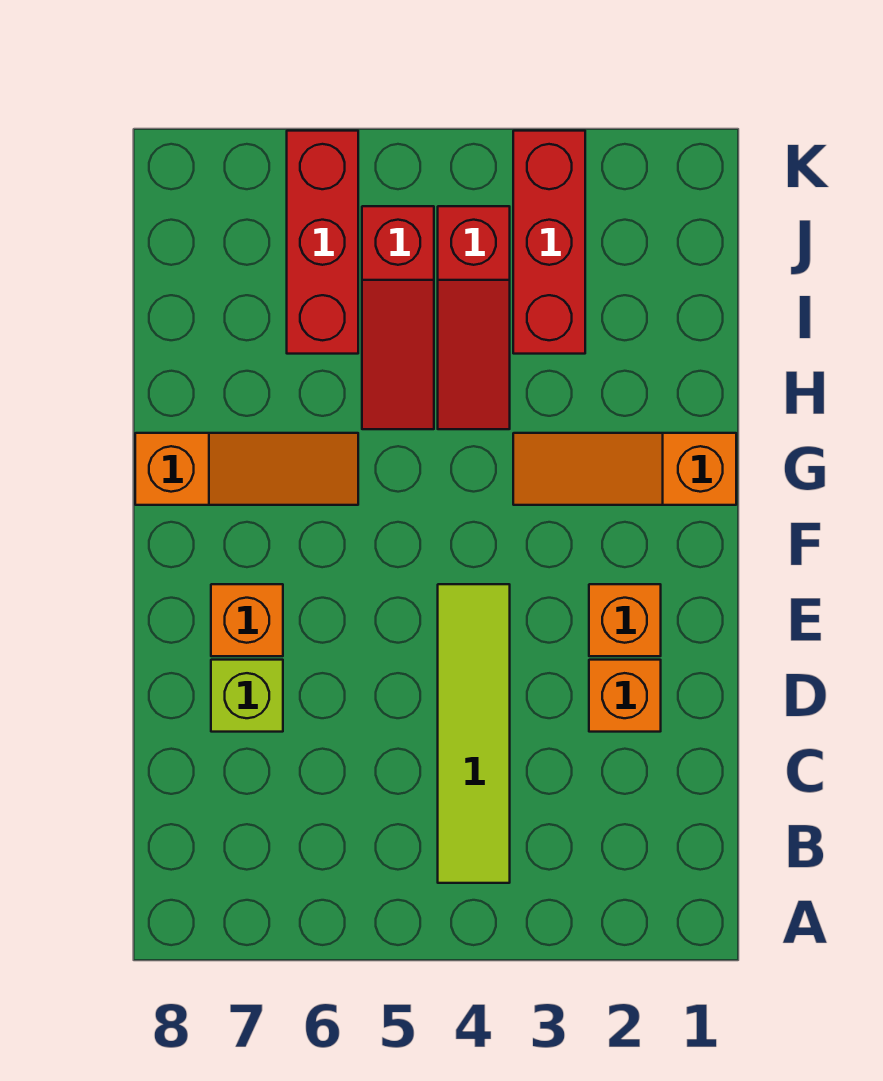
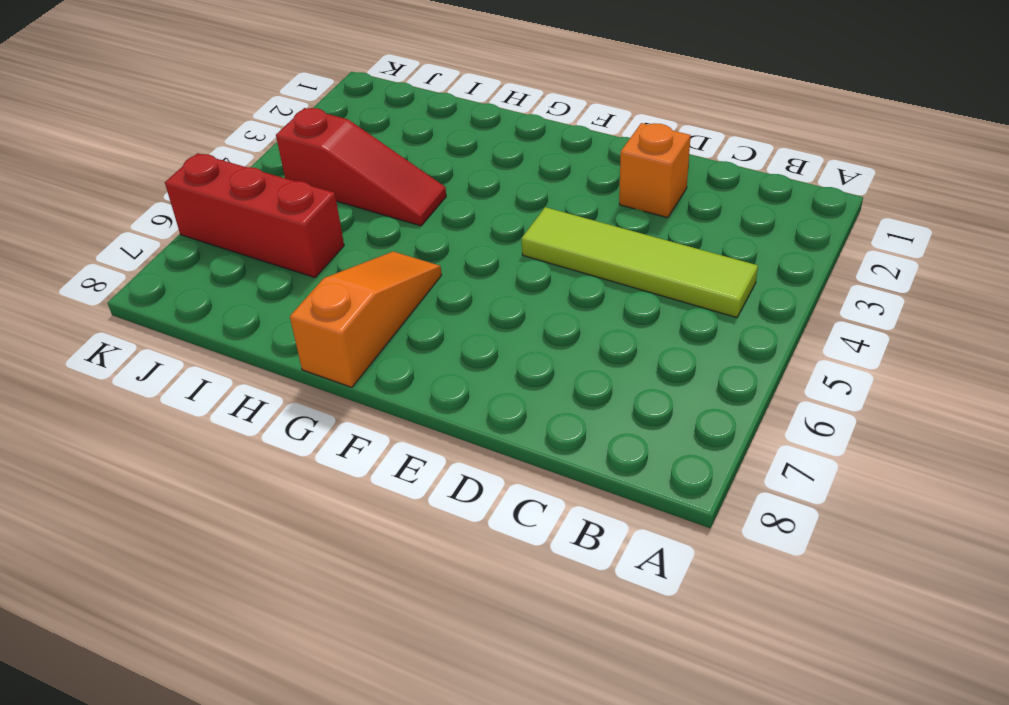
none -> lime 1x1 brick [211,660,283,732]
none -> orange 1x1 brick [589,584,661,656]

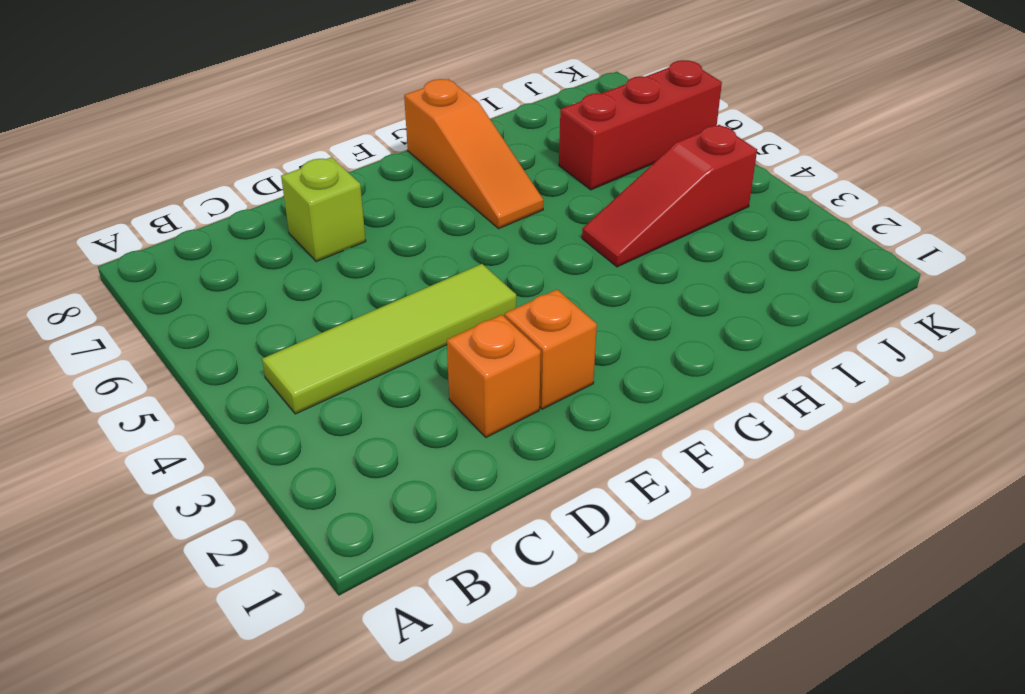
none -> orange 1x1 brick [211,584,283,656]
none -> orange 1x3 slope [513,433,736,505]

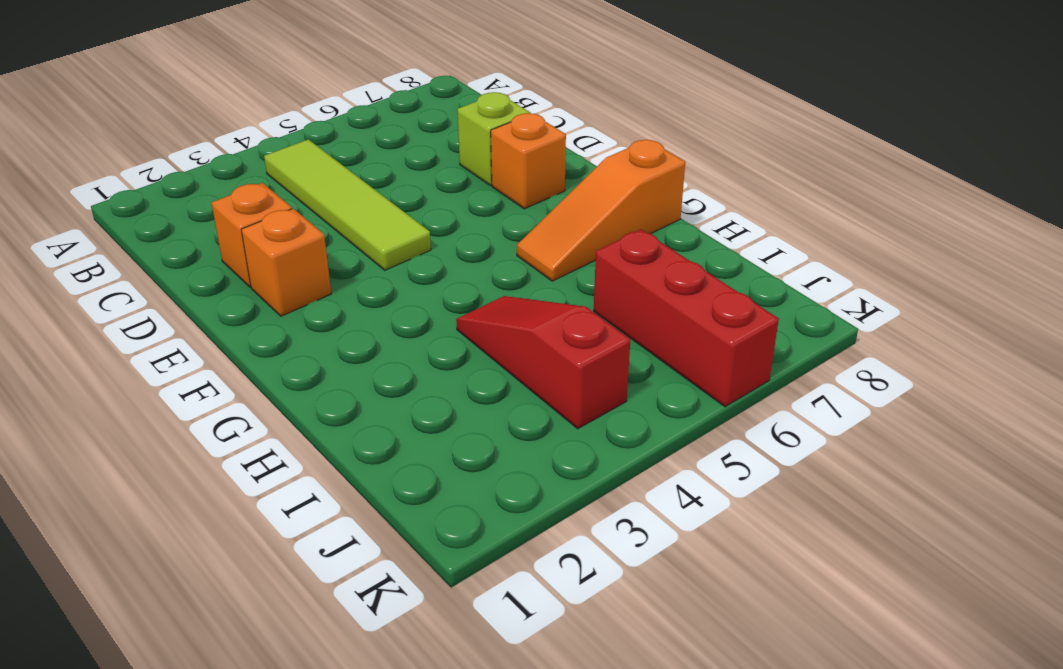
none -> orange 1x3 slope [513,433,736,505]
none -> red 1x3 slope [362,206,434,429]

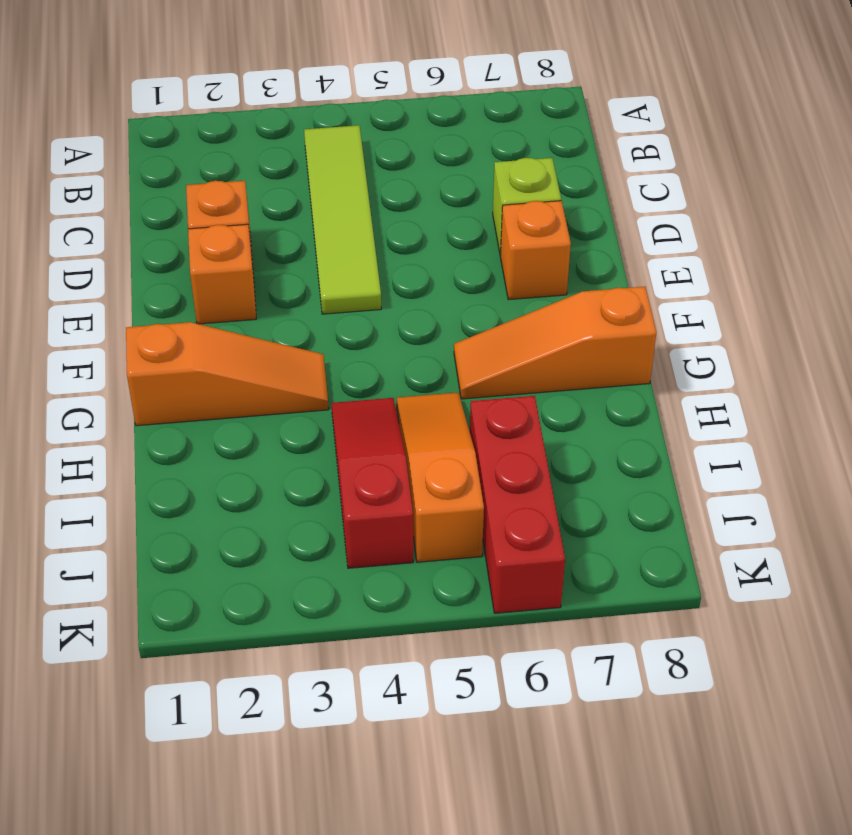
orange 1x3 slope [397,392,484,562] -> red 1x3 slope [362,206,434,429]
none -> red 1x3 brick [513,131,585,354]

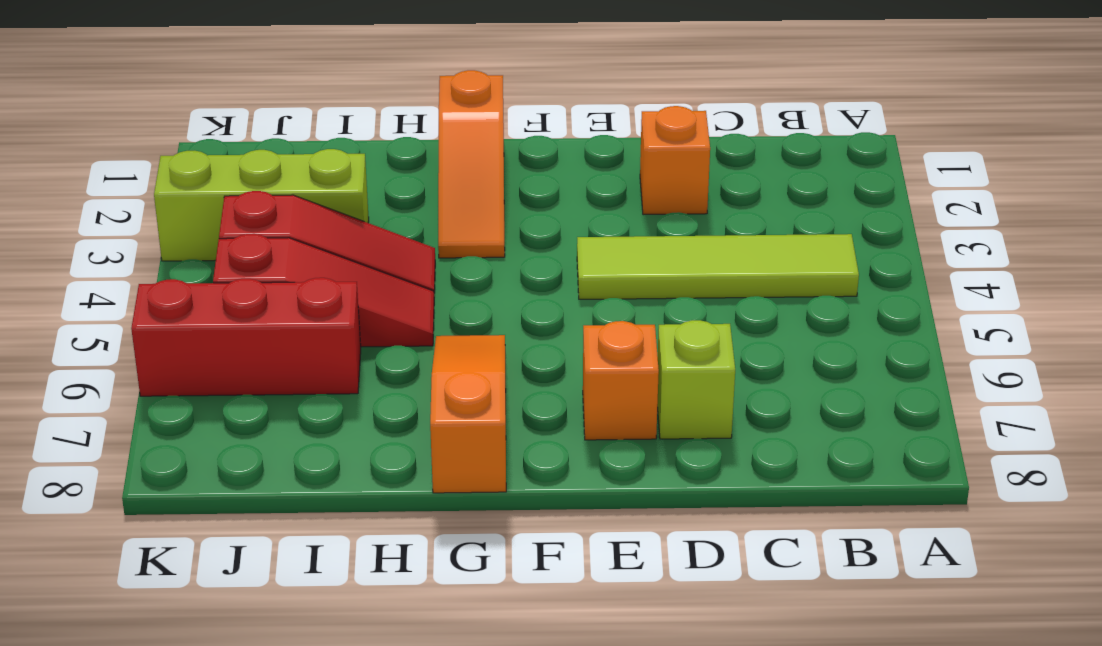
lime 1x3 brick [154,149,369,261] -> red 1x3 brick [513,131,585,354]
none -> orange 1x1 brick [589,584,661,656]

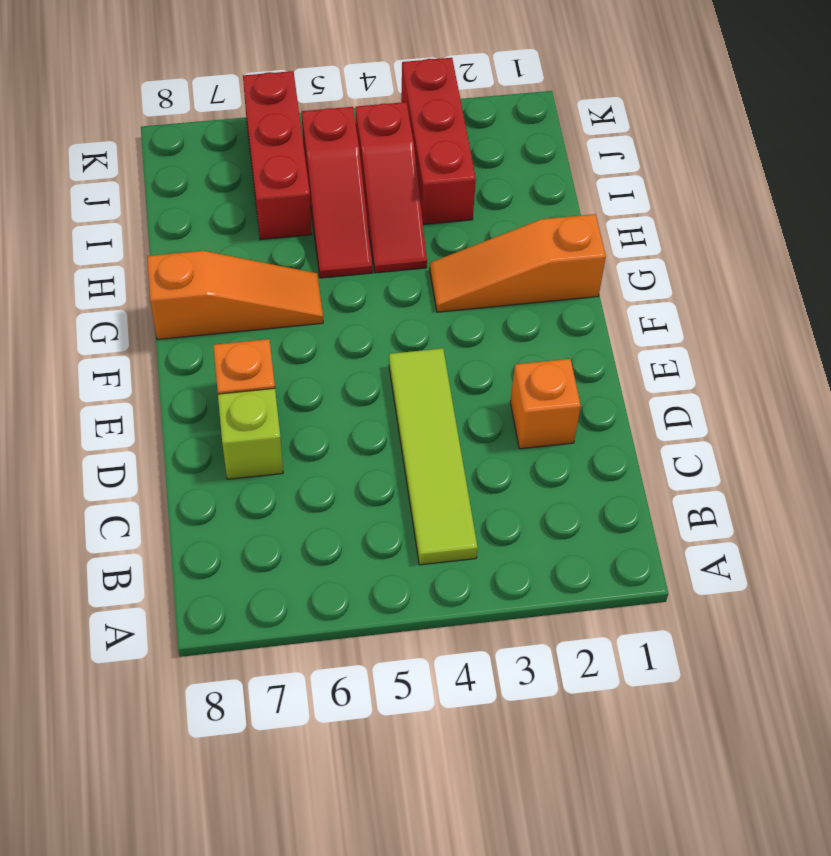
none -> orange 1x1 brick [589,584,661,656]

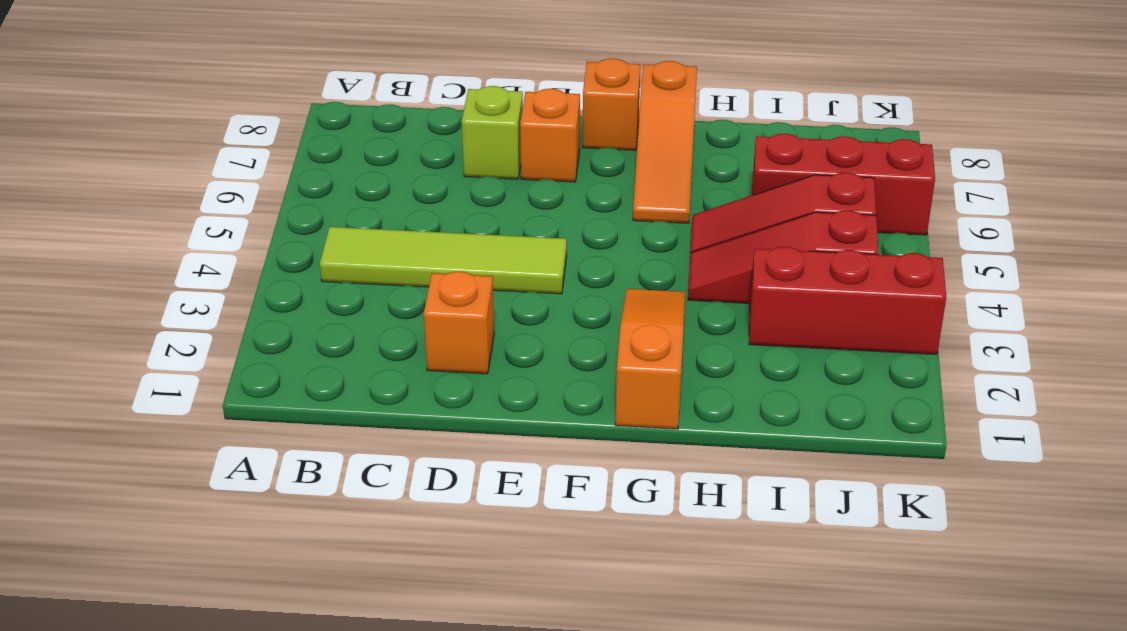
orange 1x1 brick [583,58,641,150] -> orange 1x1 brick moved to [589,584,661,656]

